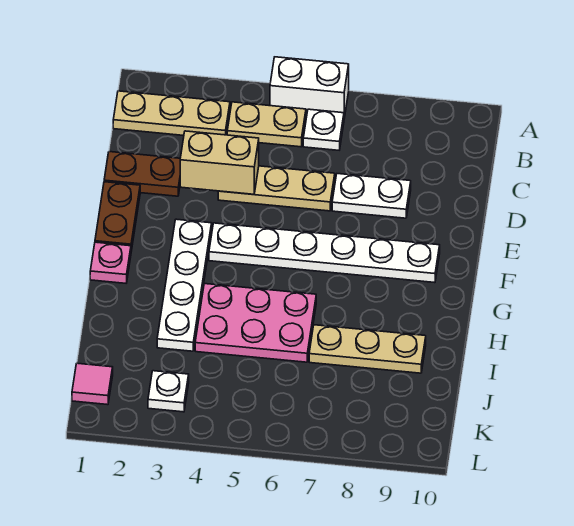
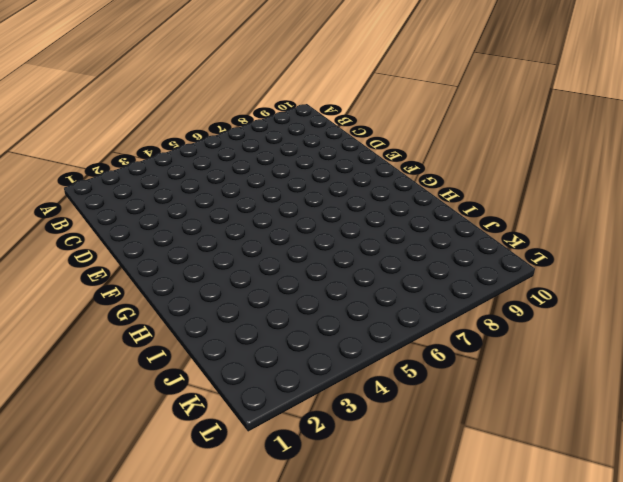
none -> white 1x2 brick [270,57,349,118]
none -> tan 1x3 plate [113,91,230,136]
none -> tan 1x2 plate [227,102,306,147]

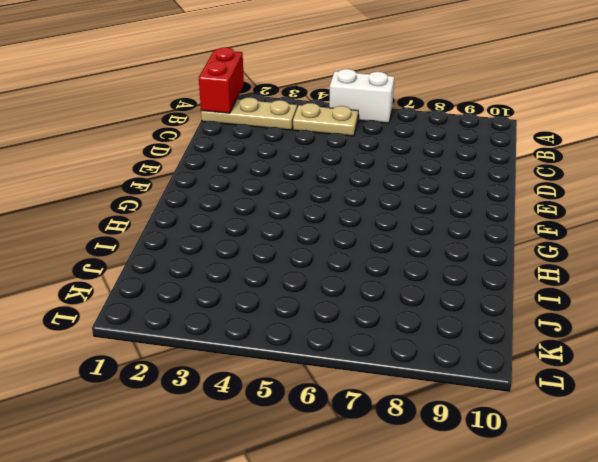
red 1x2 brick [199,47,244,113] -> none
none -> white 1x1 plate [303,109,344,150]
none -> brown 1x2 plate [104,152,180,196]
none -> tan 1x3 plate [218,166,335,211]

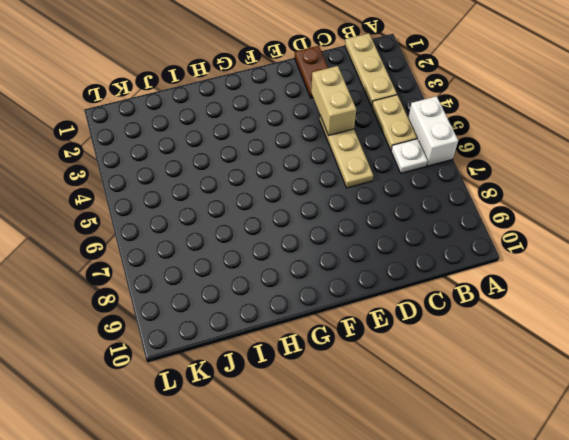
none -> white 1x2 plate [332,174,411,218]
none -> brown 1x2 plate [95,182,140,251]
none -> white 1x4 plate [157,219,212,351]

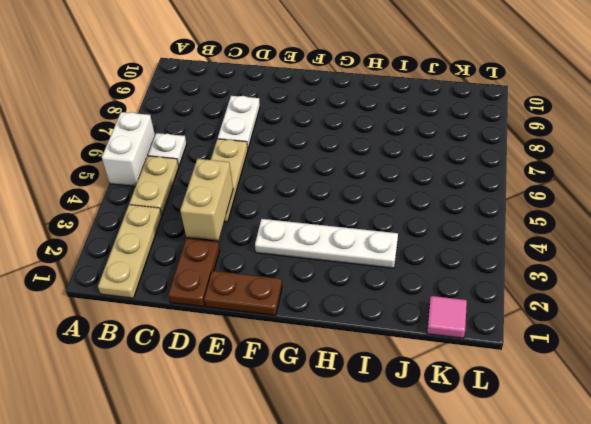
none -> white 1x6 plate [209,223,440,283]
none -> pink 1x1 plate [90,242,131,283]
none -> pink 2x3 plate [195,284,316,362]

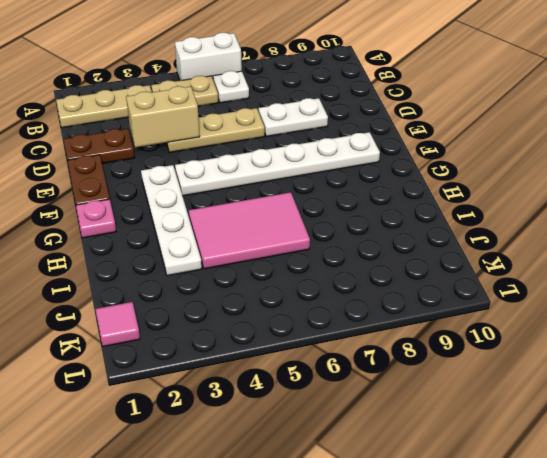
pink 2x3 tile [189,192,310,269] -> pink 2x3 plate [195,284,316,362]
none -> tan 1x3 plate [309,325,426,373]
none -> white 1x1 plate [148,371,189,412]

